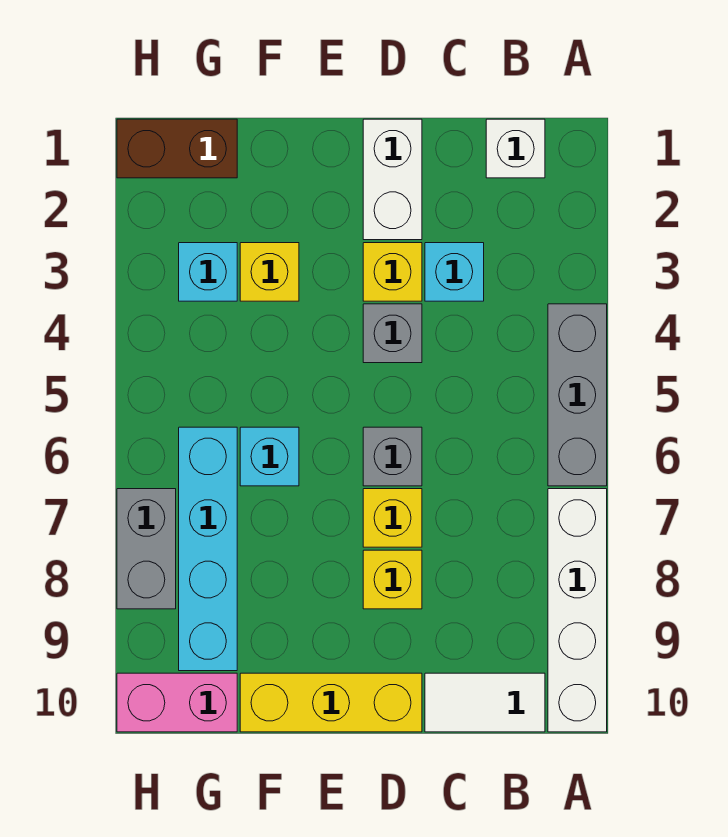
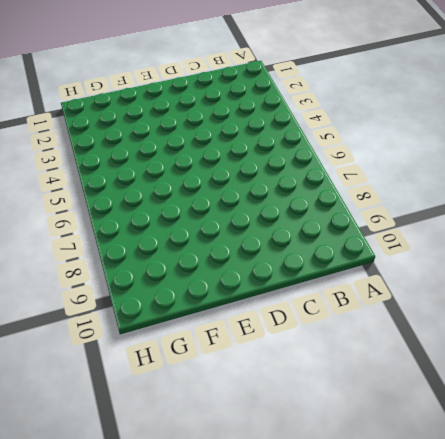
none -> grey 1x3 brick [548,304,607,486]
none -> white 1x4 brick [548,489,607,732]
none -> white 1x1 brick [486,119,545,178]

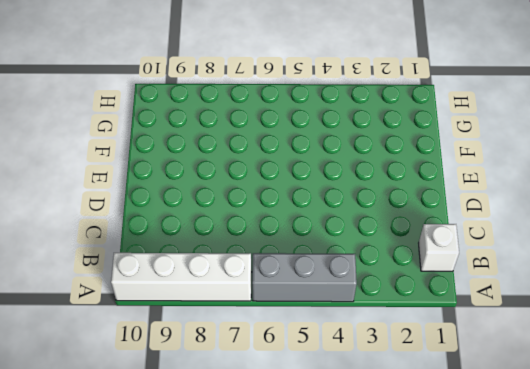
none -> white 1x2 tile [425,673,545,732]
none -> cyan 1x1 brick [425,243,484,301]
none -> white 1x2 brick [363,119,422,240]

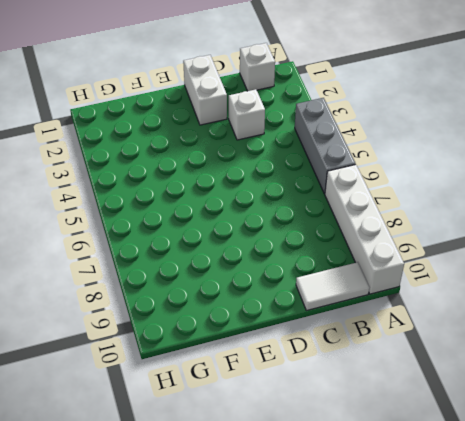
white 1x1 brick [229,89,265,140] -> cyan 1x1 brick [425,243,484,301]
none -> yellow 1x1 brick [363,243,422,301]
none -> grey 1x1 brick [363,304,422,363]
none -> grey 1x1 brick [363,427,422,486]

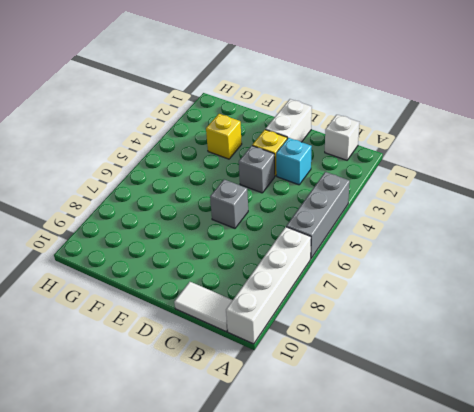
none -> yellow 1x1 brick [363,489,422,547]
none -> yellow 1x1 brick [363,550,422,609]
none -> yellow 1x3 brick [240,673,422,732]

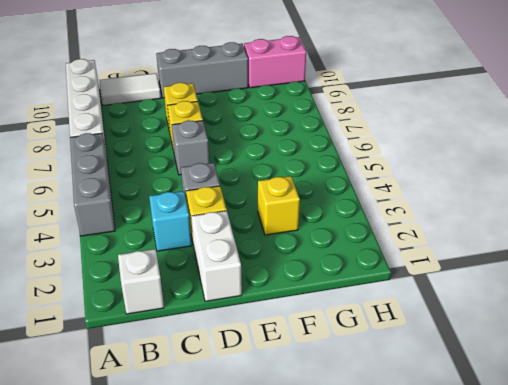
grey 1x3 brick [156,42,248,98] -> yellow 1x3 brick [240,673,422,732]
none -> cyan 1x1 brick [240,427,299,486]
none -> brown 1x2 brick [117,119,237,178]
none -> cyan 1x1 brick [179,243,237,301]

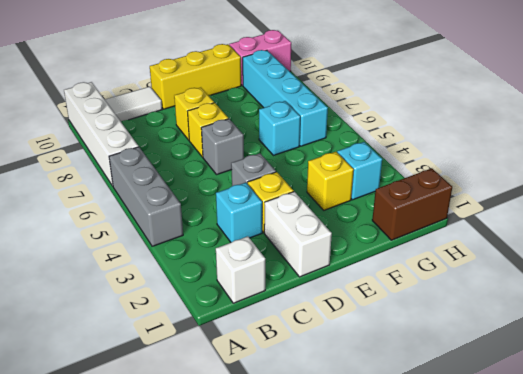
none -> grey 1x2 brick [117,489,176,609]

